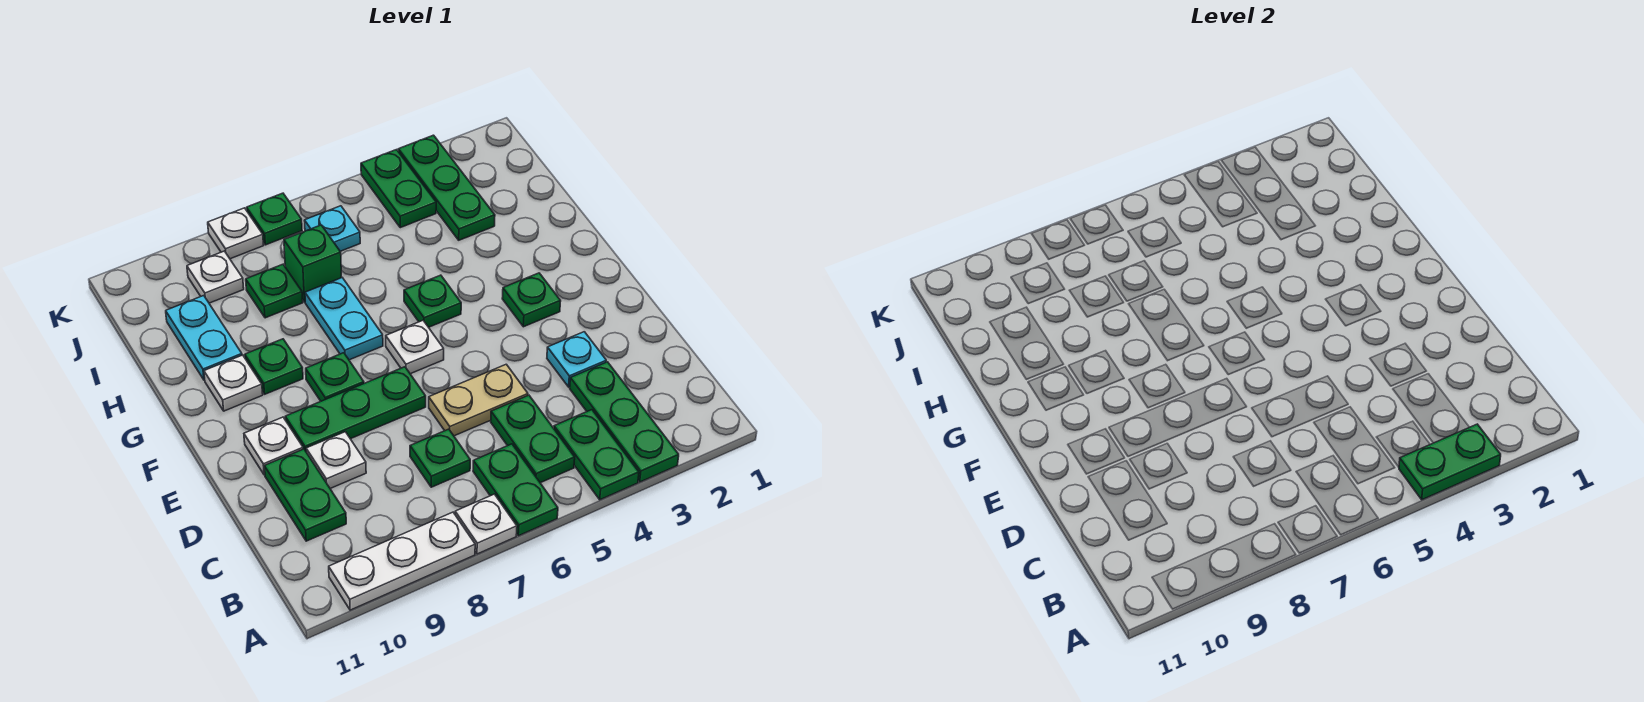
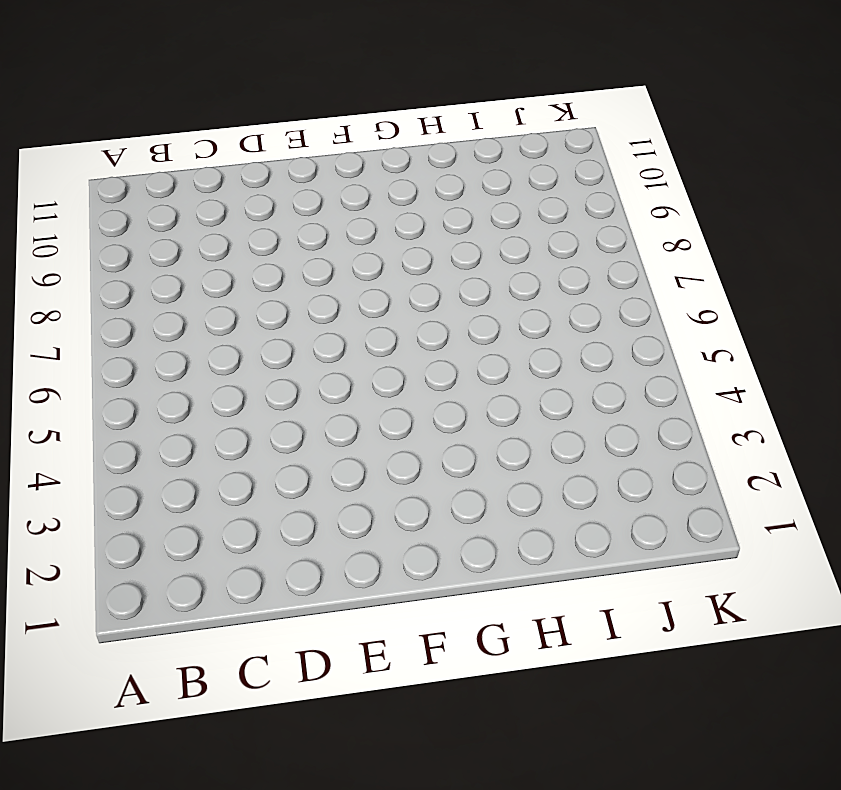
none -> green 1x3 plate [570,362,679,482]
none -> green 1x2 plate [554,410,639,500]
none -> green 1x2 plate [473,444,558,536]
none -> white 1x1 plate [455,494,517,554]

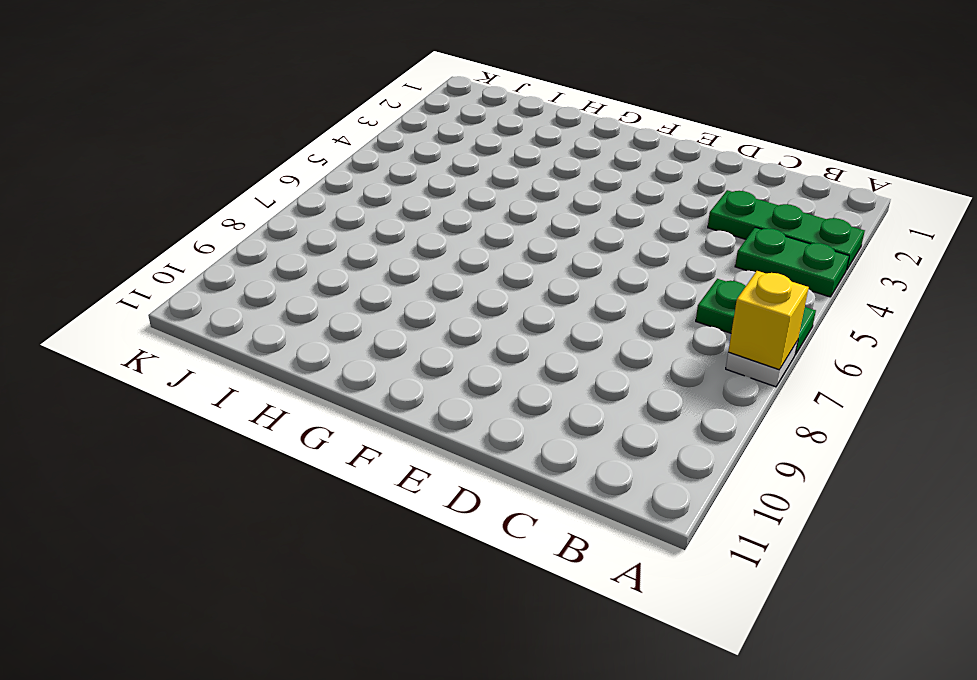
yellow 1x1 brick [728,271,809,370] -> none
none -> white 1x3 plate [329,512,475,610]
none -> green 1x2 plate [491,395,575,483]
none -> green 1x1 plate [410,429,470,487]
none -> green 1x2 plate [264,449,346,541]

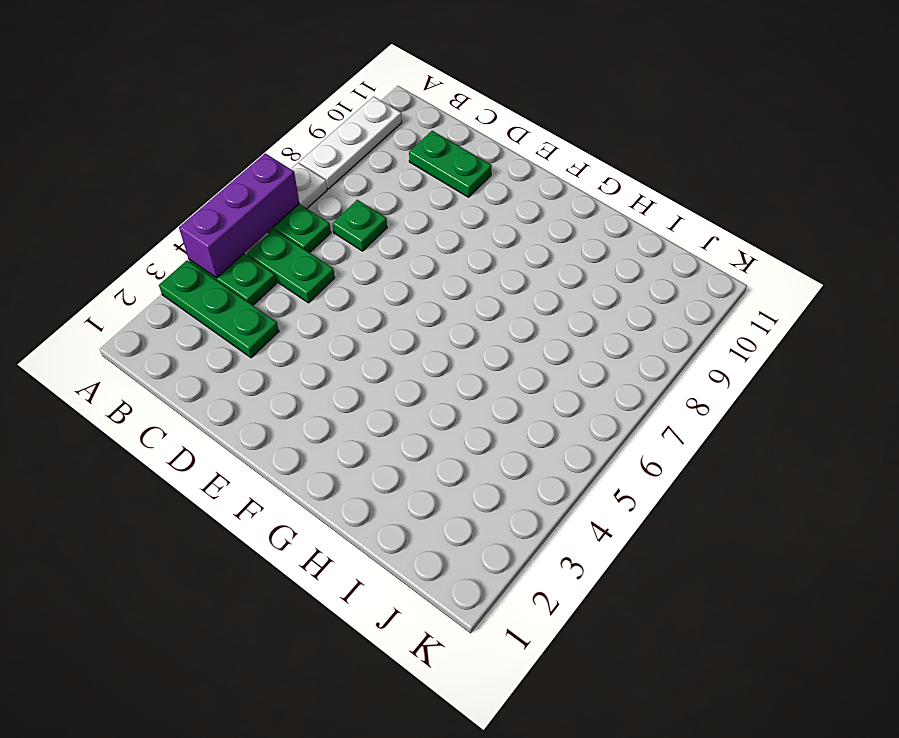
purple 1x3 brick [179,153,299,278] -> green 1x2 plate [1399,424,1501,500]
none -> cyan 1x1 plate [547,332,606,387]
none -> tan 1x2 plate [429,364,528,436]
none -> white 1x1 plate [306,432,366,489]
none -> green 1x3 plate [285,367,426,451]

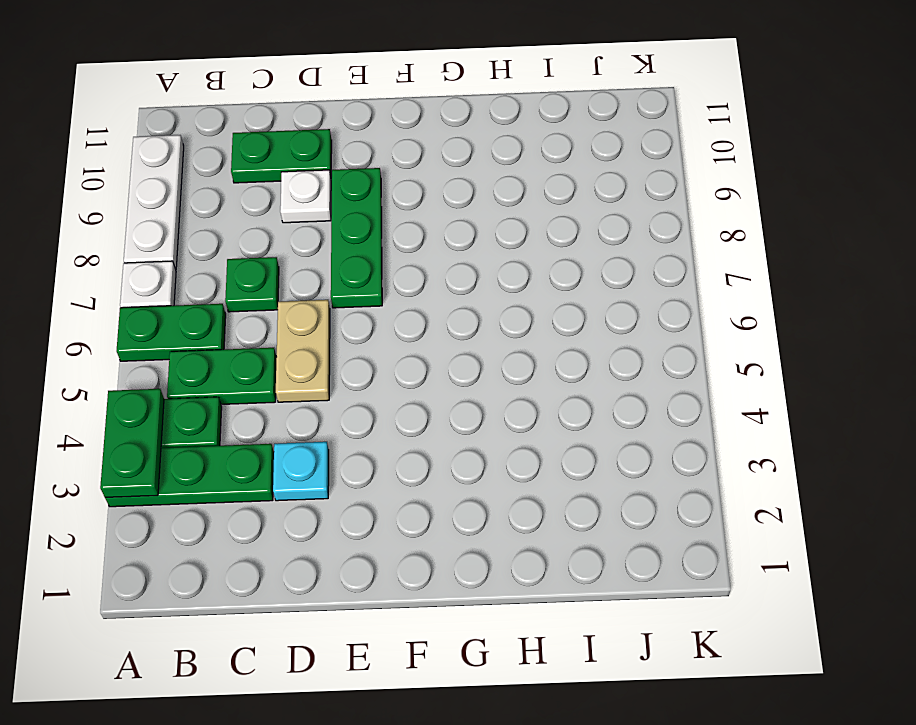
none -> white 1x1 plate [244,417,303,475]
none -> green 1x1 plate [502,273,561,327]
none -> white 1x1 plate [386,320,444,374]
none -> green 1x1 plate [306,353,364,401]

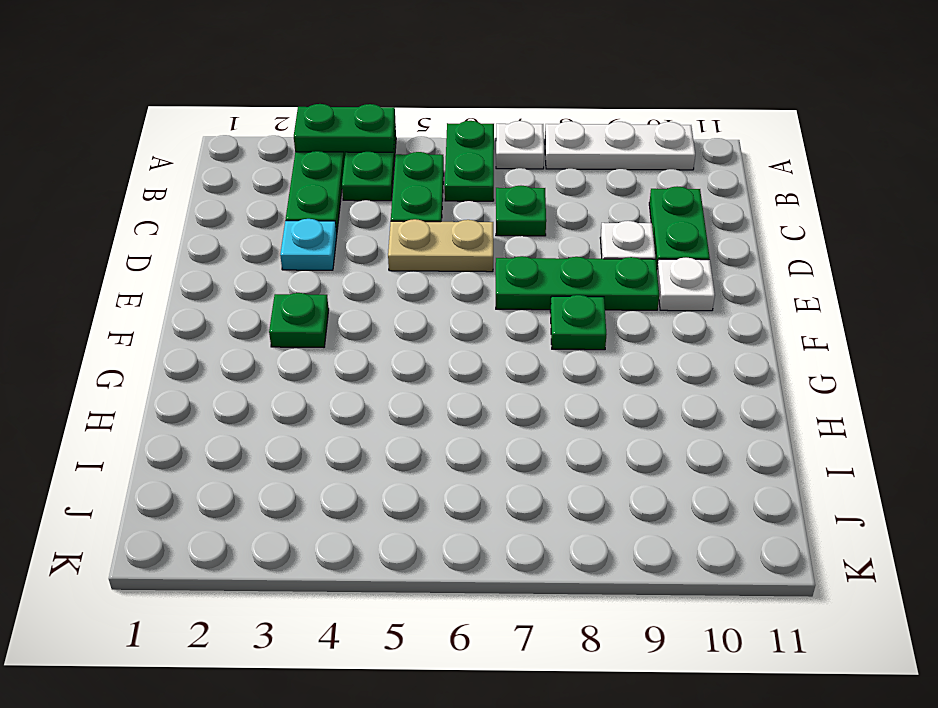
none -> white 1x1 plate [386,320,444,374]
none -> green 1x1 plate [404,275,461,327]
none -> cyan 1x2 plate [305,278,383,360]
none -> green 1x1 plate [245,339,303,394]

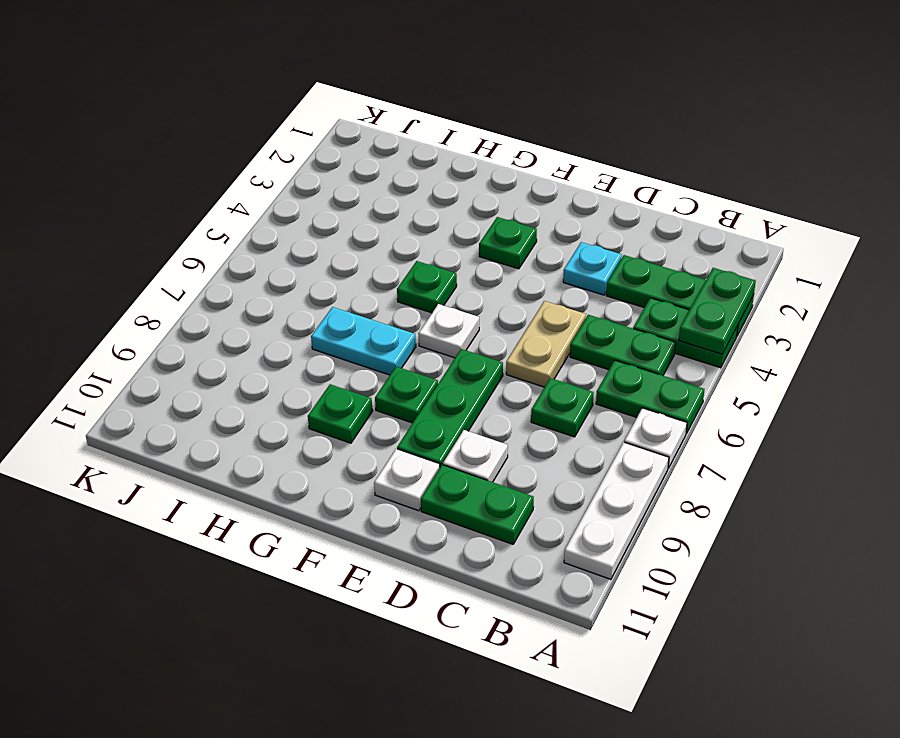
none -> white 1x1 plate [204,355,263,411]
none -> cyan 1x2 plate [166,296,242,380]
none -> green 1x3 plate [398,135,495,240]
none -> green 1x1 brick [284,225,342,302]

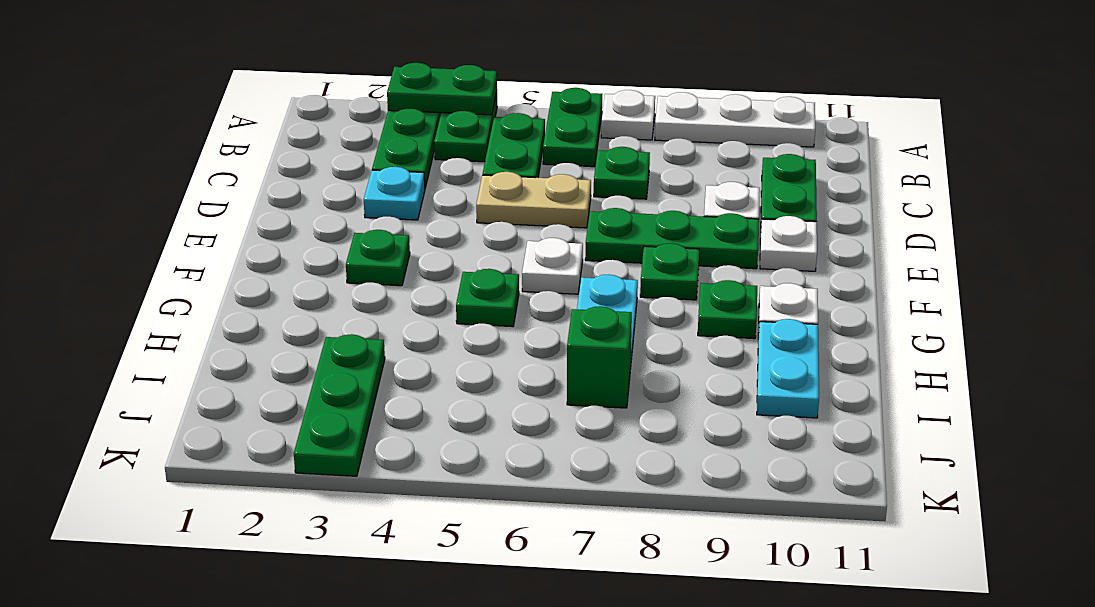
none -> green 1x1 plate [246,264,303,318]
none -> green 1x2 plate [361,150,436,228]
none -> cyan 1x1 plate [304,206,360,251]
none -> white 1x1 plate [187,251,244,303]

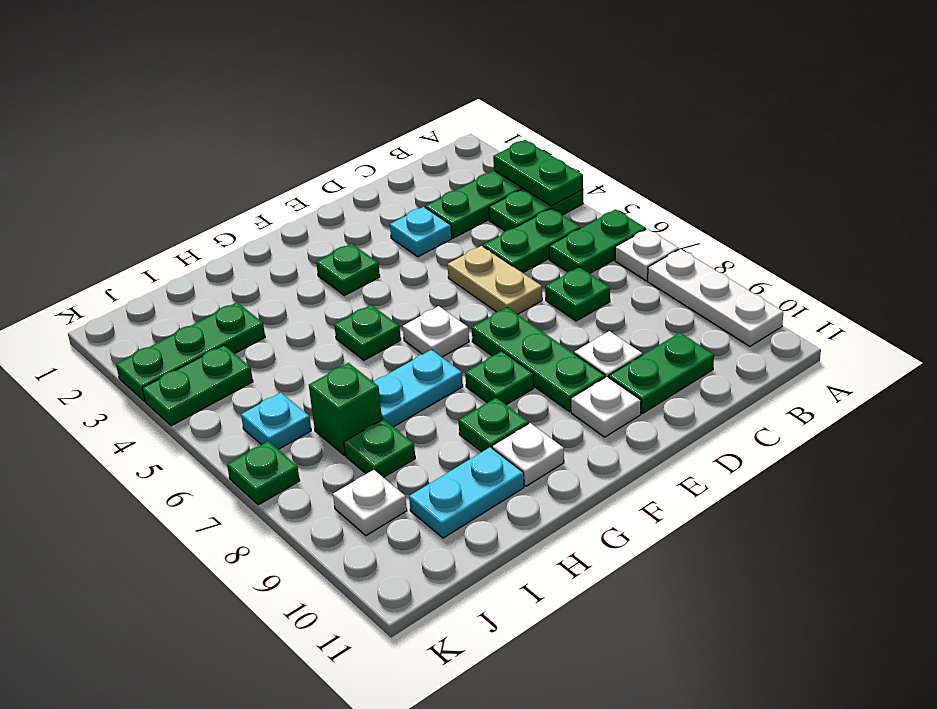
none -> white 1x1 plate [208,208,264,259]

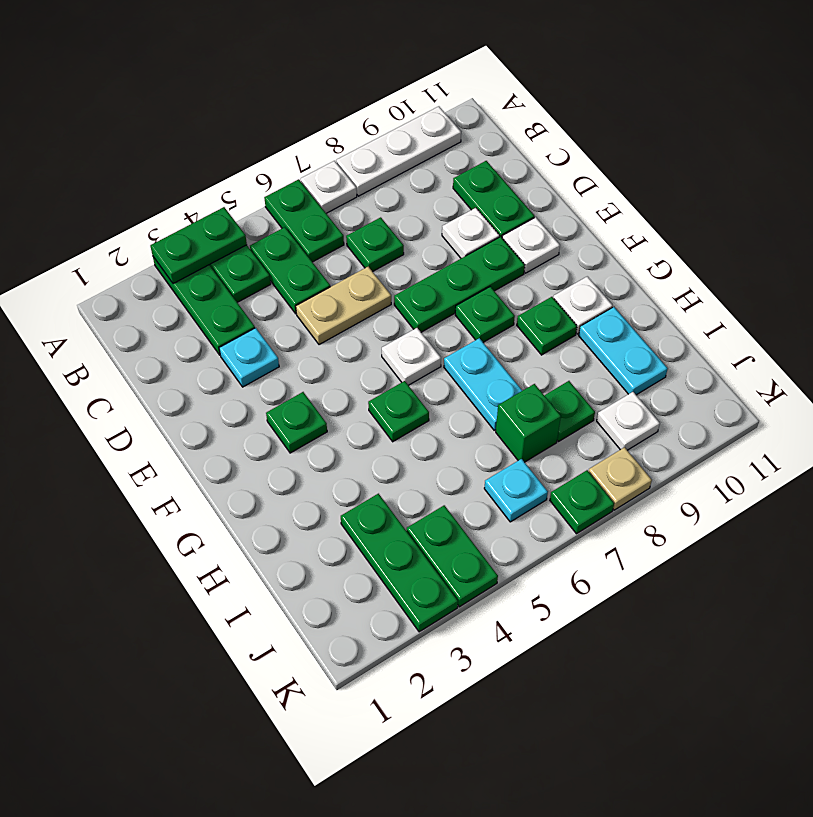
tan 1x1 plate [589,447,652,510] -> white 1x1 plate [208,208,264,259]

